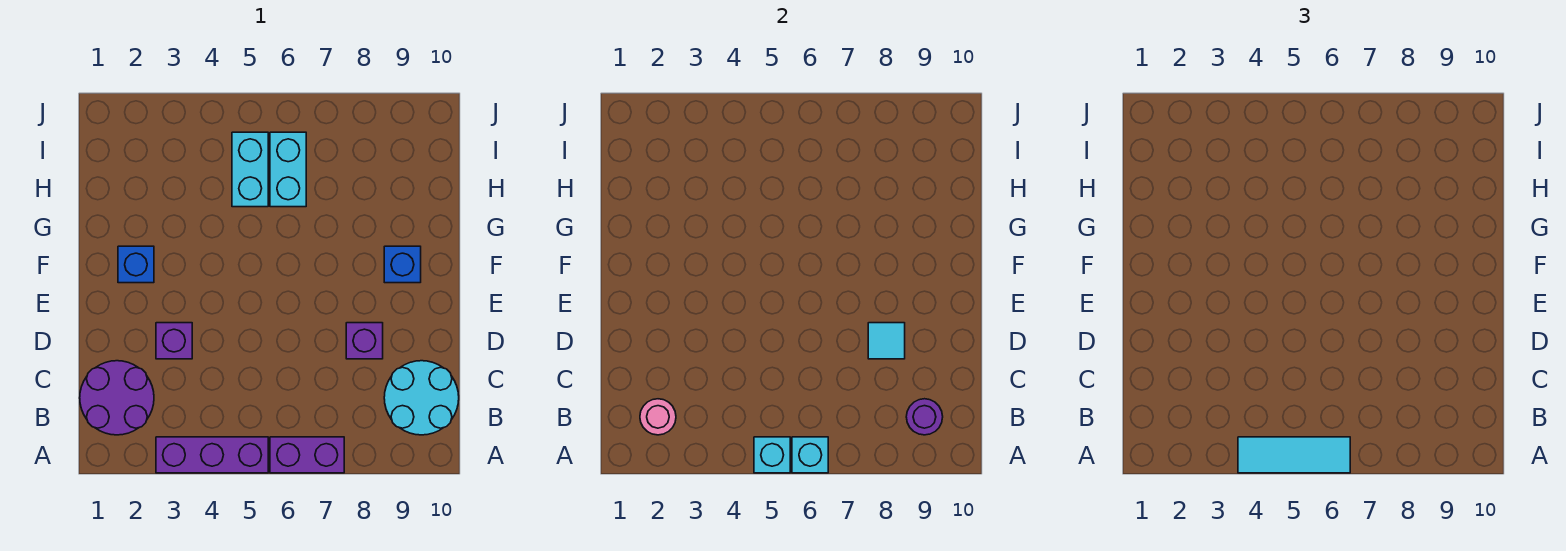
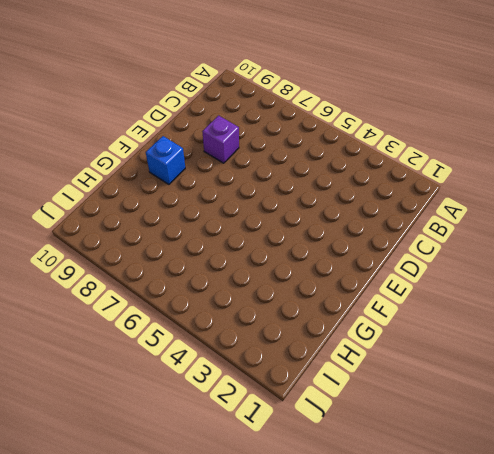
none -> purple 1x3 brick [156,437,268,473]
none -> purple 1x2 brick [270,437,344,473]
none -> purple 2x2 round brick [80,361,154,435]

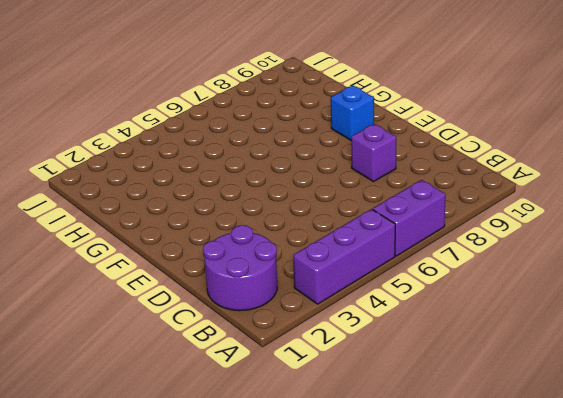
none -> cyan 2x2 round brick [384,361,459,435]
none -> purple 1x1 brick [156,323,192,359]
none -> blue 1x1 brick [118,246,154,283]

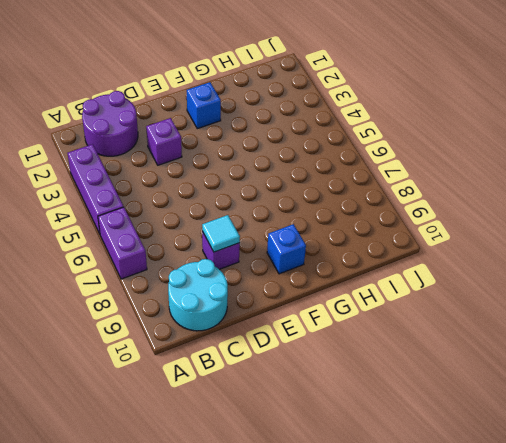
none -> cyan 1x2 brick [232,132,268,207]
none -> cyan 1x2 brick [270,132,306,207]
none -> cyan 1x1 brick [754,437,790,473]

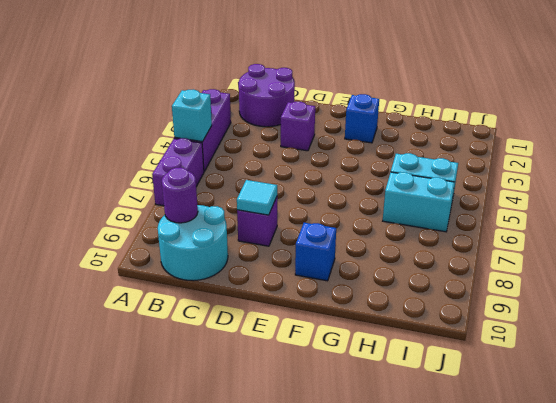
none -> cyan 1x1 brick [792,437,828,473]
none -> pink 1x1 round brick [640,399,676,435]
none -> cyan 1x3 tile [1238,437,1350,473]

